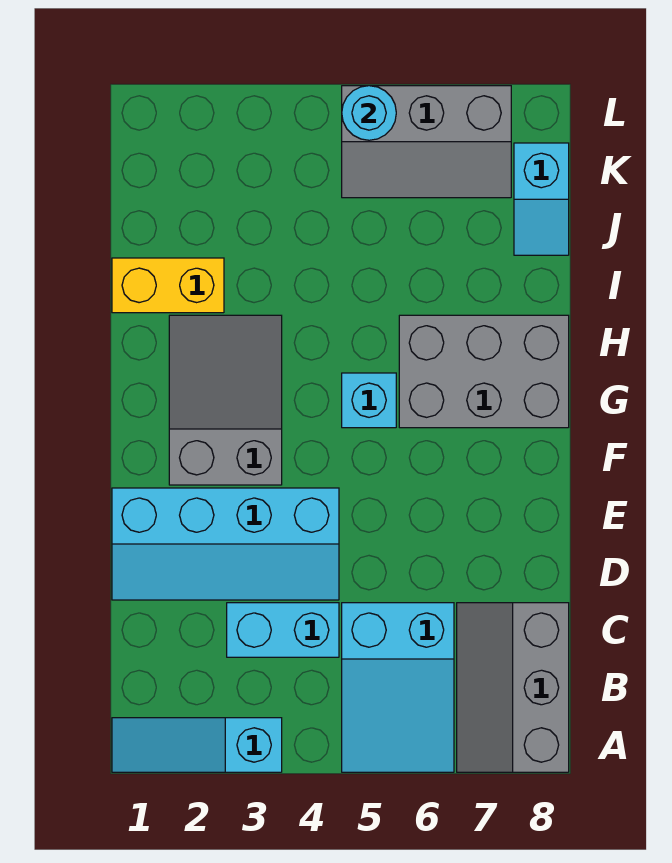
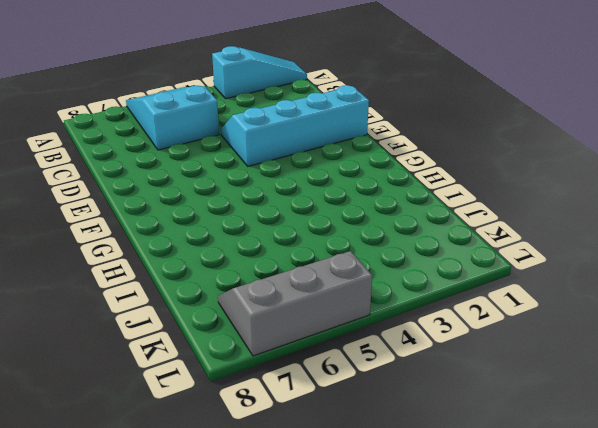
none -> grey 2x3 slope [457,603,569,772]
none -> cyan 1x2 brick [227,603,339,657]
none -> grey 2x3 slope [169,315,282,485]

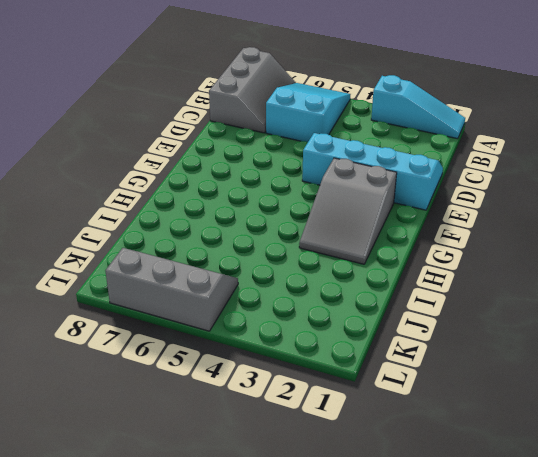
none -> cyan 1x2 brick [227,603,339,657]
none -> cyan 1x1 brick [342,373,396,428]
none -> grey 2x3 brick [399,315,569,428]

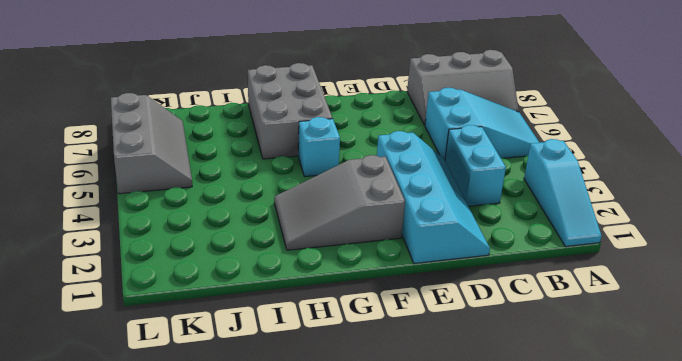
none -> yellow 1x2 brick [112,258,224,313]
none -> cyan 1x2 slope [514,143,569,255]
none -> cyan 1x1 round brick [342,86,396,140]

